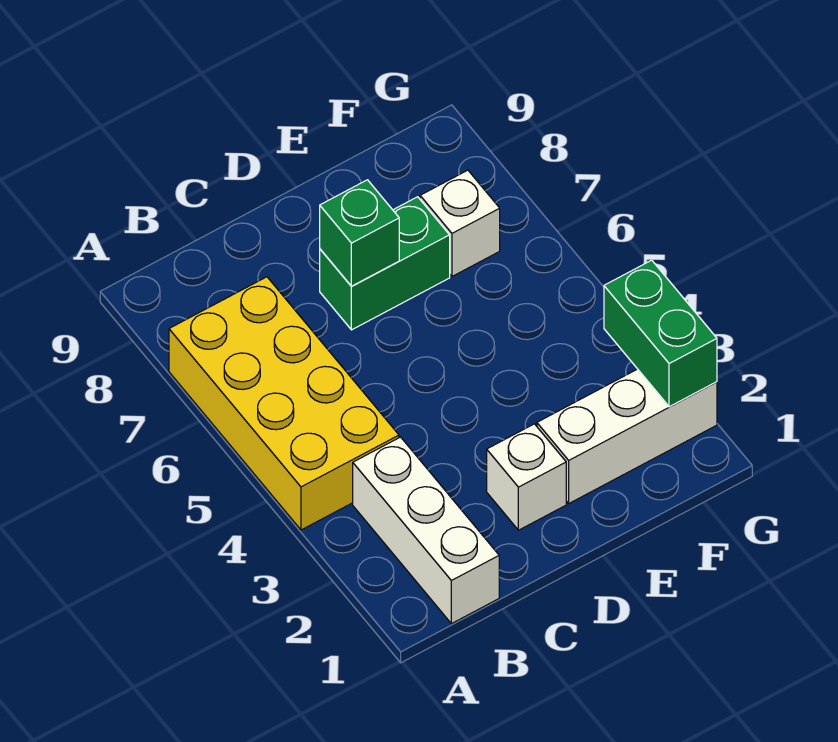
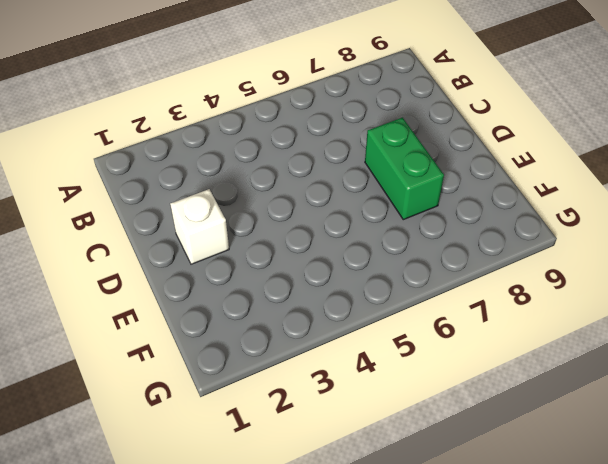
none -> yellow 2x4 brick [169,277,399,530]
none -> white 1x3 brick [353,437,499,624]

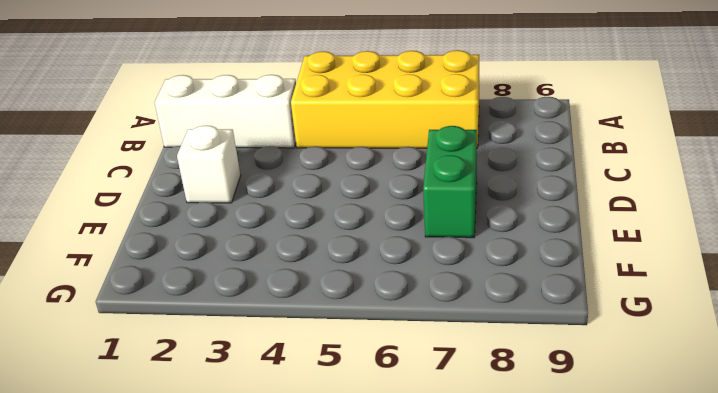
none -> white 1x3 brick [537,369,717,503]
none -> white 1x1 brick [420,170,500,276]

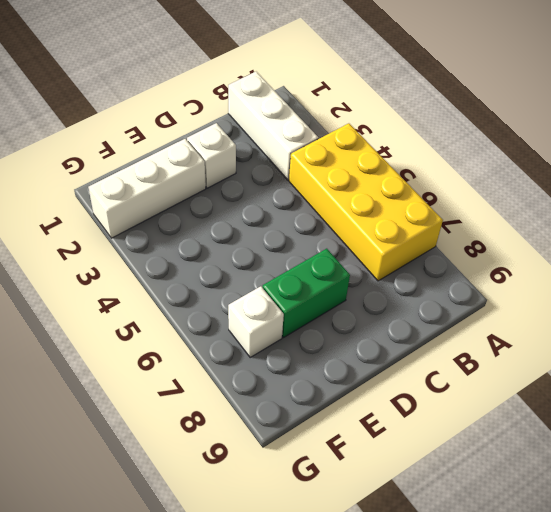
none -> green 1x1 brick [320,180,399,286]
none -> green 1x2 brick [604,260,717,407]

